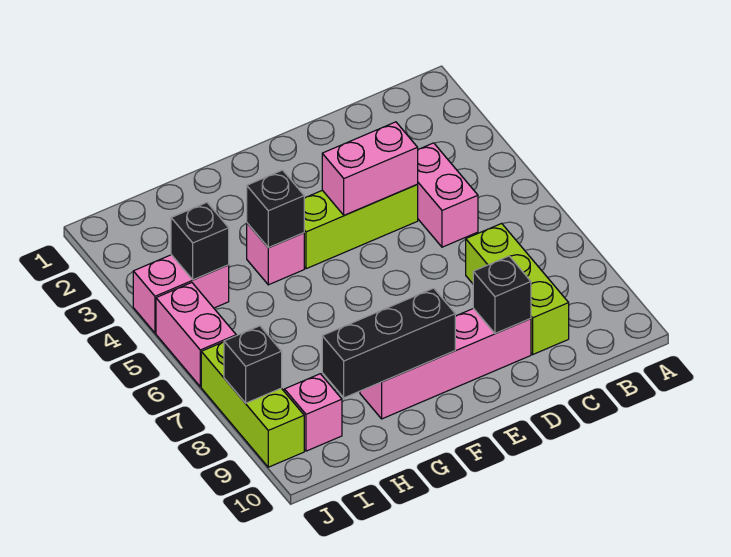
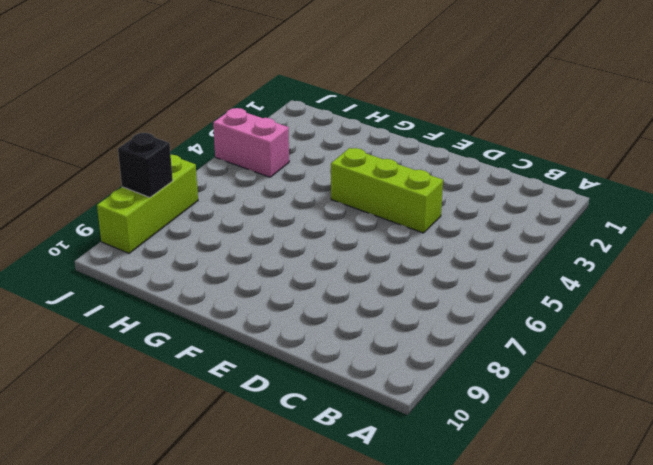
none -> pink 1x2 brick [417,143,478,247]
none -> lime 1x3 brick [466,223,569,354]
none -> pink 1x4 brick [360,308,531,419]

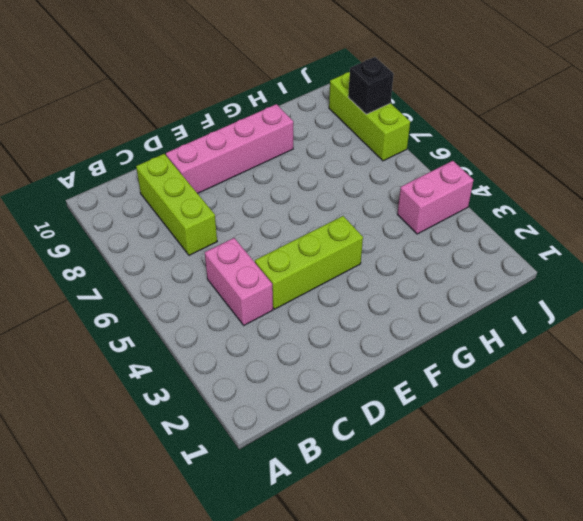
none -> pink 1x1 brick [247,223,304,285]
none -> pink 1x1 brick [284,374,342,451]
none -> pink 1x2 brick [156,283,236,387]

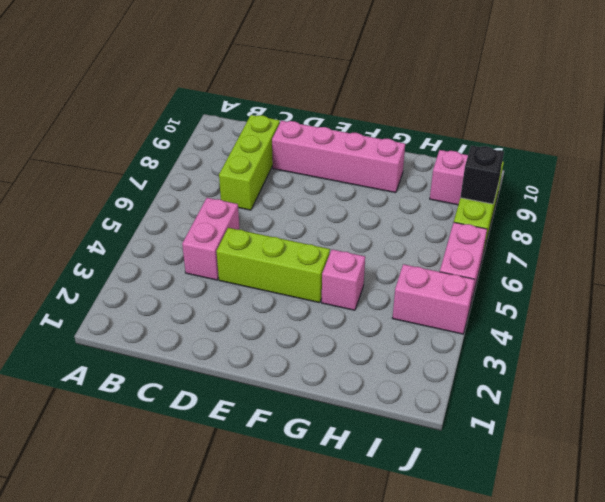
none -> pink 1x2 brick [322,122,418,215]
none -> black 1x1 brick [473,256,531,334]
none -> black 1x3 brick [322,288,455,398]

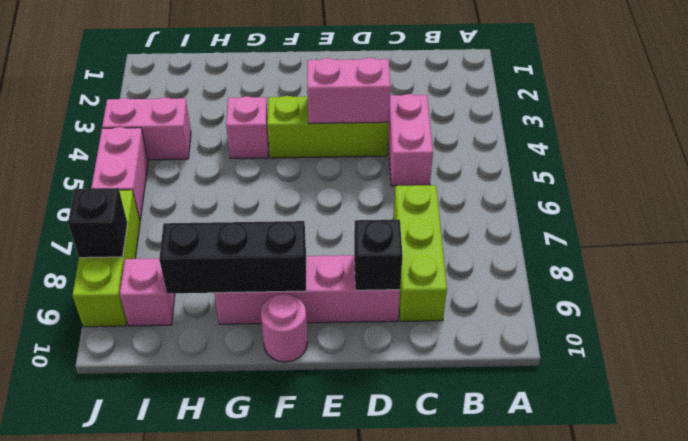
pink 1x1 round brick [261,294,308,362] -> none
none -> black 1x1 brick [247,170,304,248]
none -> black 1x1 brick [171,203,229,280]

